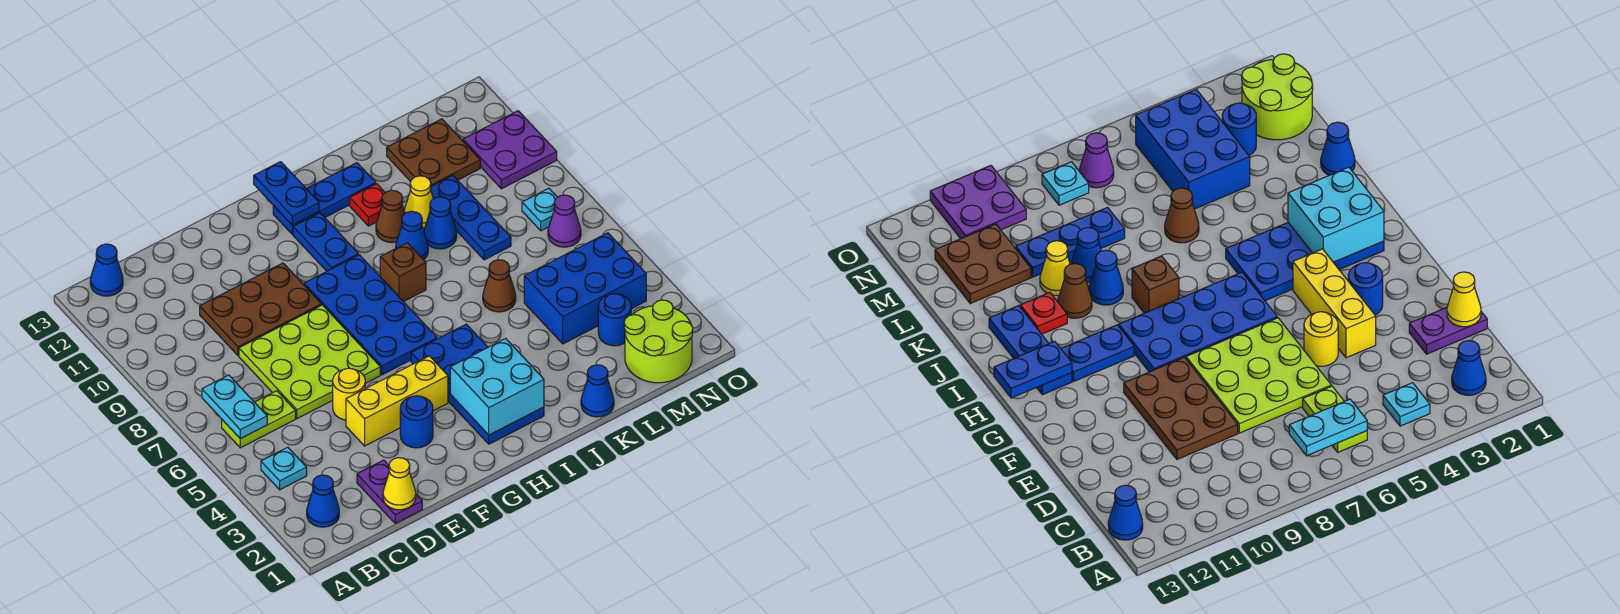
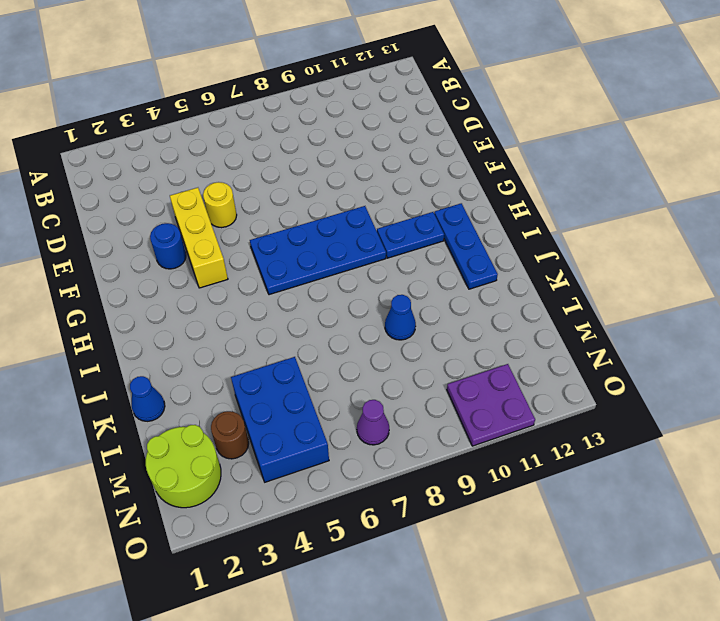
brown 1x1 round brick [211,411,249,459] -> blue 1x1 round brick [598,294,631,346]
none -> blue 1x1 cone [307,475,339,527]
none -> cyan 1x1 plate [261,447,307,490]
none -> lime 1x2 plate [222,391,296,448]
none -> blue 1x1 cone [90,244,123,296]

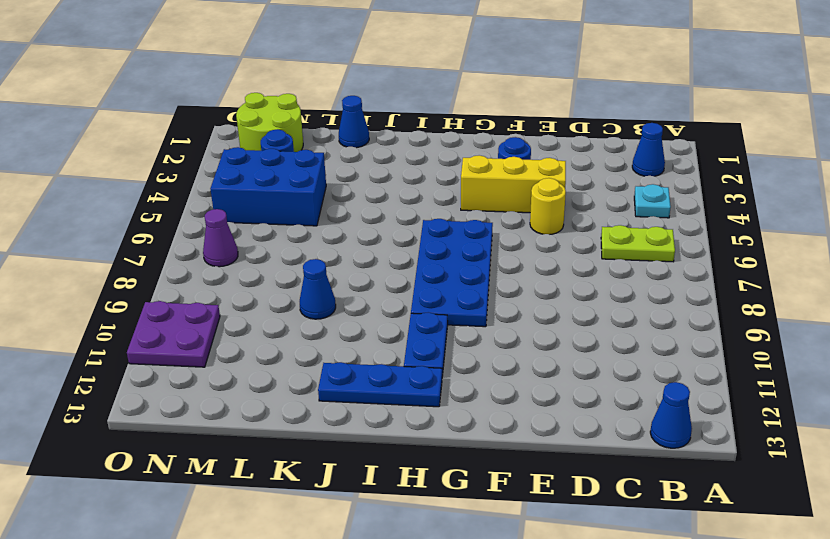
none -> purple 1x2 plate [357,460,422,524]
none -> lime 3x3 plate [239,305,380,419]
none -> brown 2x3 plate [200,263,322,356]
none -> blue 2x4 plate [411,324,544,444]

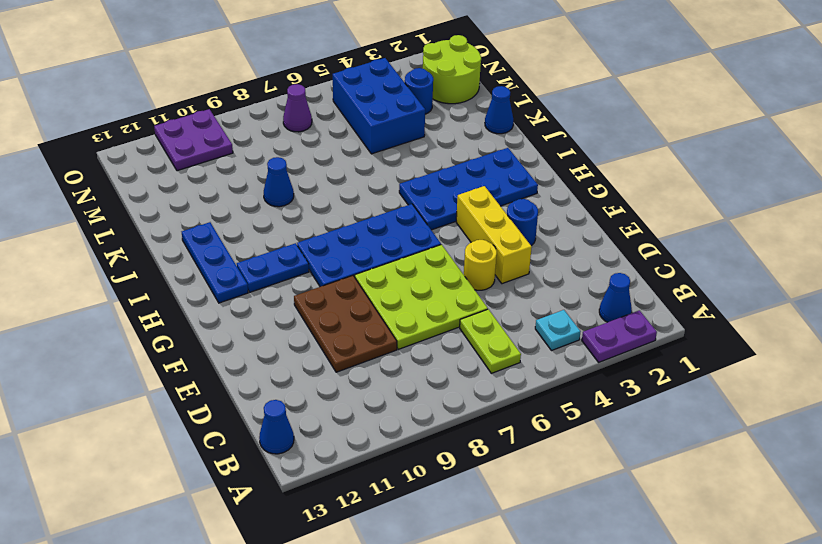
purple 1x2 plate [582,310,657,362] -> purple 1x2 plate moved to [357,460,422,524]
none -> brown 1x1 brick [380,243,426,302]
none -> blue 1x1 cone [396,211,428,260]
none -> brown 1x1 cone [376,190,405,243]
none -> red 1x1 plate [350,184,385,226]

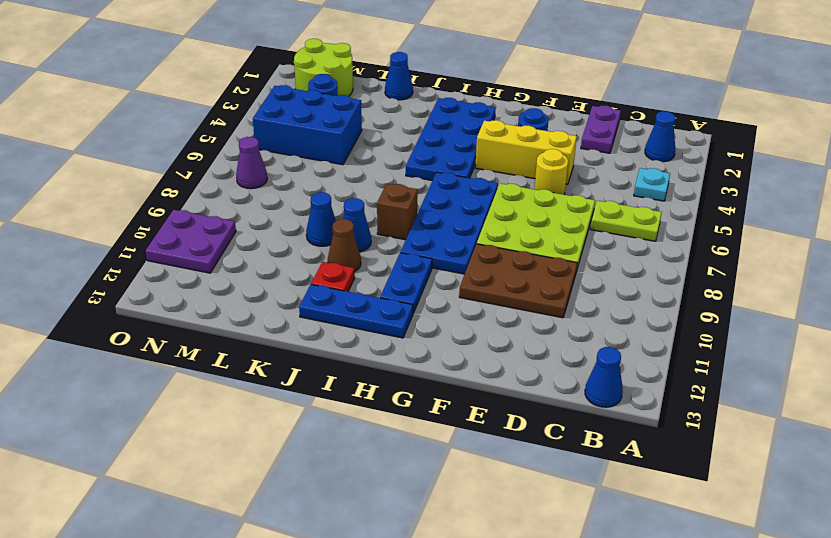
none -> brown 1x1 cone [483,260,516,312]
none -> yellow 1x1 cone [404,176,433,228]
none -> blue 1x3 plate [430,176,511,260]
none -> brown 2x2 plate [387,119,480,186]

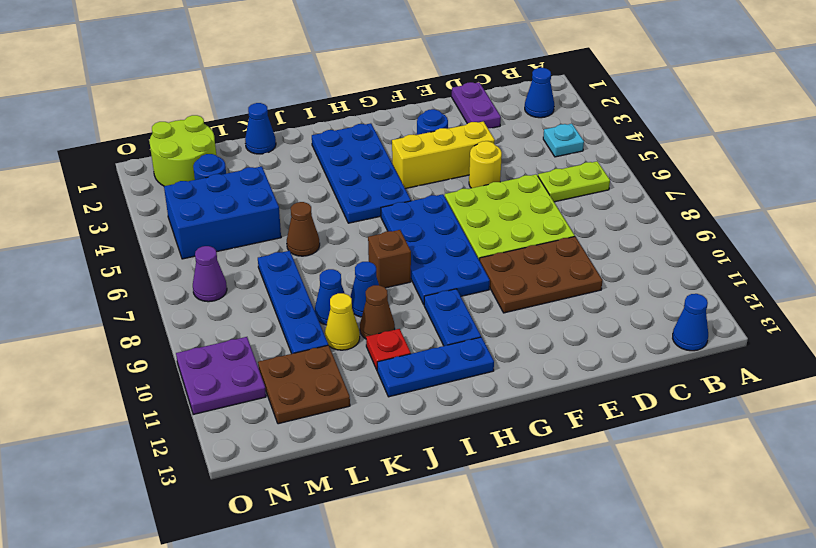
blue 1x4 plate [258,251,328,354] -> blue 1x3 plate [430,176,511,260]
none -> cyan 1x1 plate [522,188,557,231]
none -> cyan 1x2 plate [202,375,267,439]
none -> yellow 1x1 cone [383,458,416,510]
none -> cyan 2x2 brick [450,338,544,435]

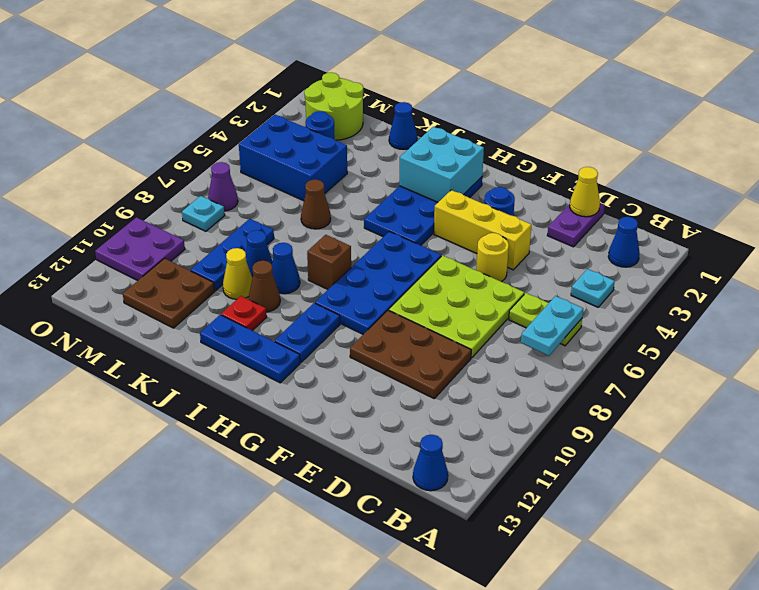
none -> blue 1x2 plate [254,162,319,225]

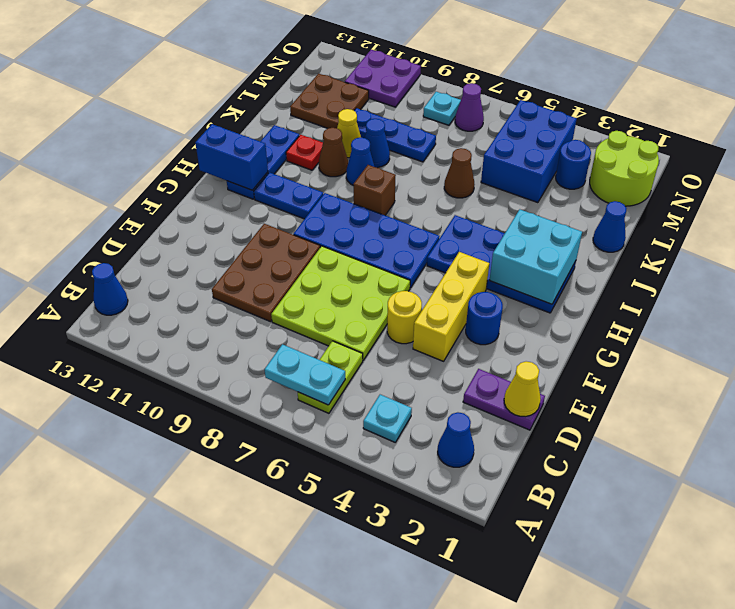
blue 1x2 brick [195,124,268,190] -> blue 1x2 plate [254,162,319,225]

